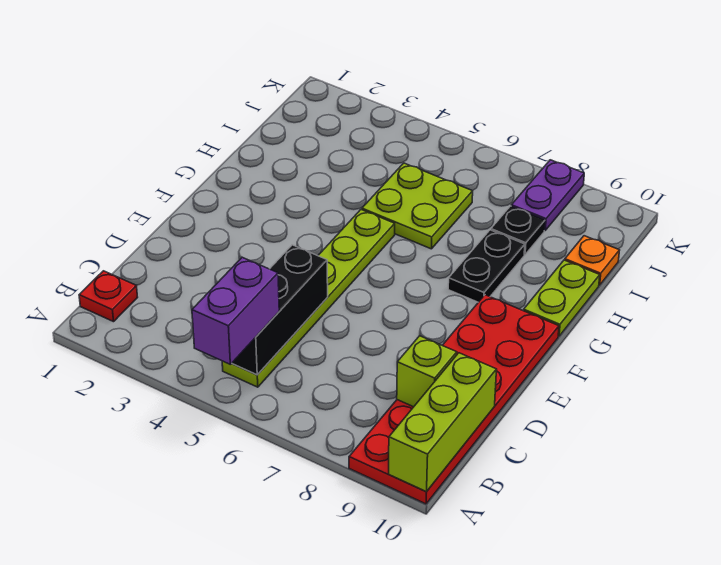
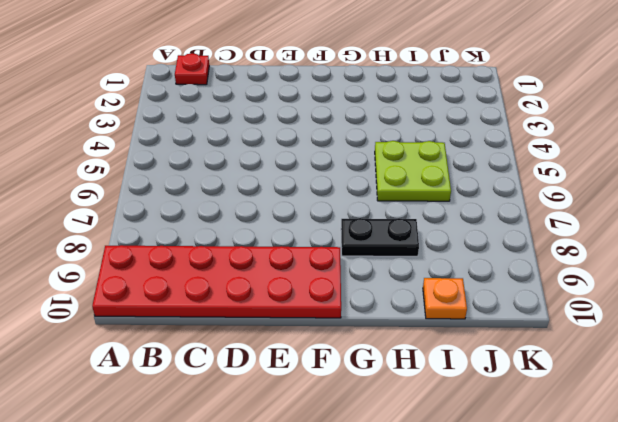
none -> lime 1x6 plate [222,210,395,387]
none -> lime 1x2 plate [524,260,600,336]
none -> black 1x1 plate [491,206,545,255]

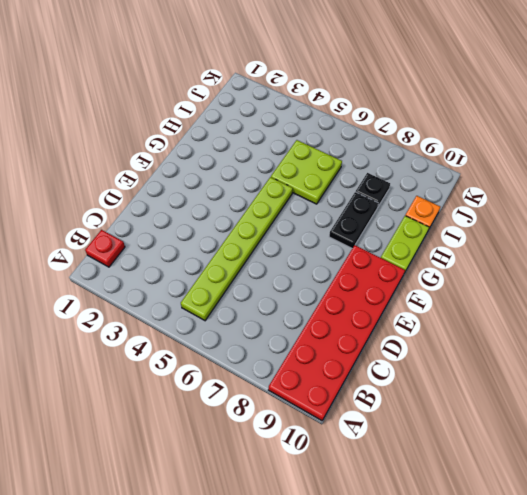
none -> purple 1x2 plate [511,160,584,230]
none -> lime 1x3 brick [389,353,497,492]
none -> black 1x3 brick [232,245,328,375]

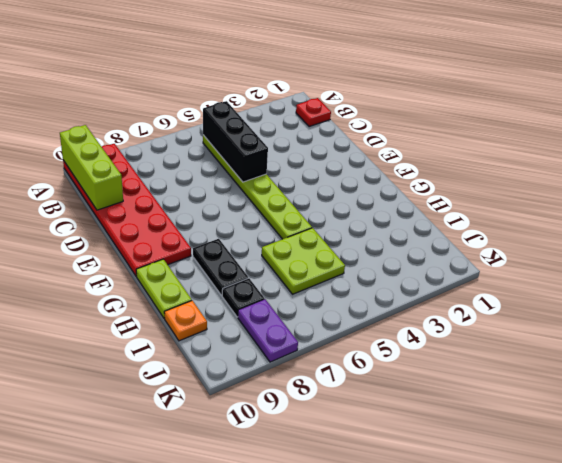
none -> lime 1x1 brick [397,336,457,407]
none -> purple 1x2 brick [192,257,279,364]

